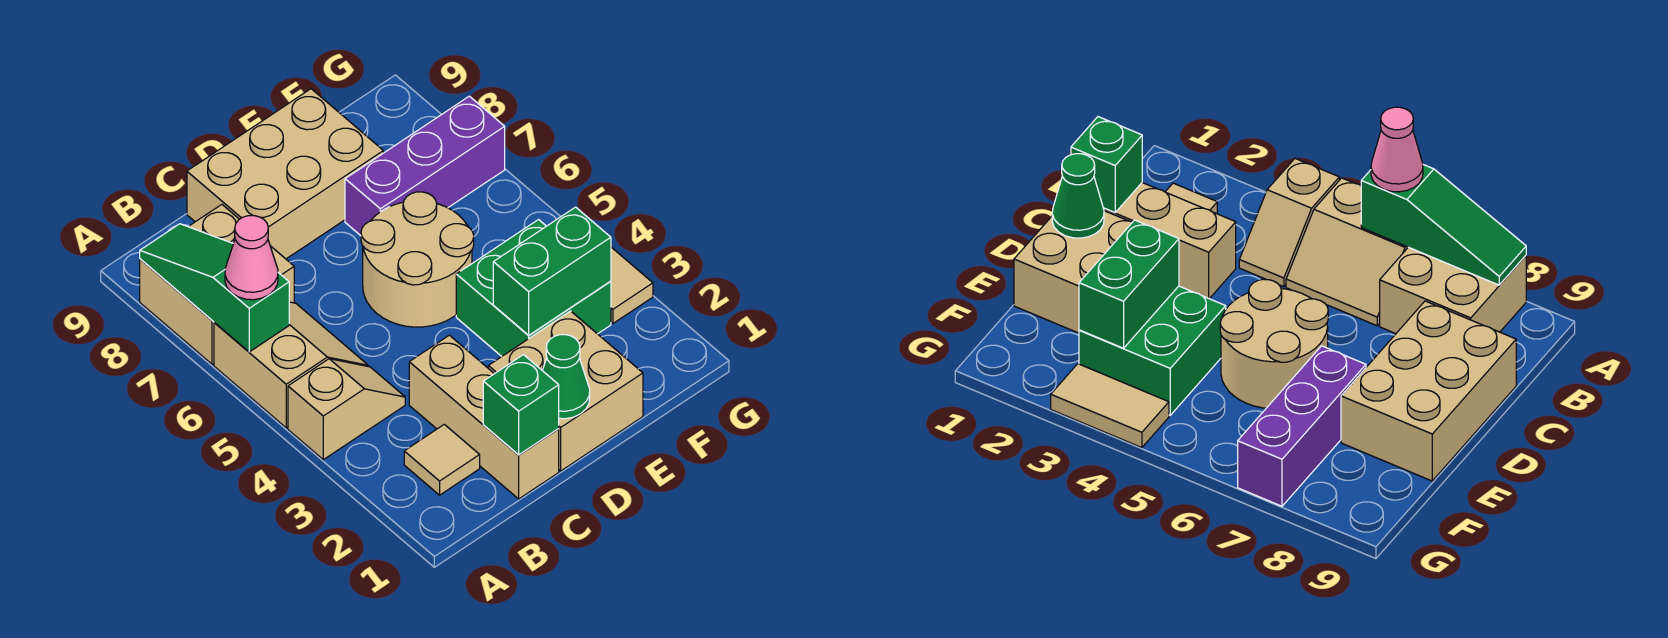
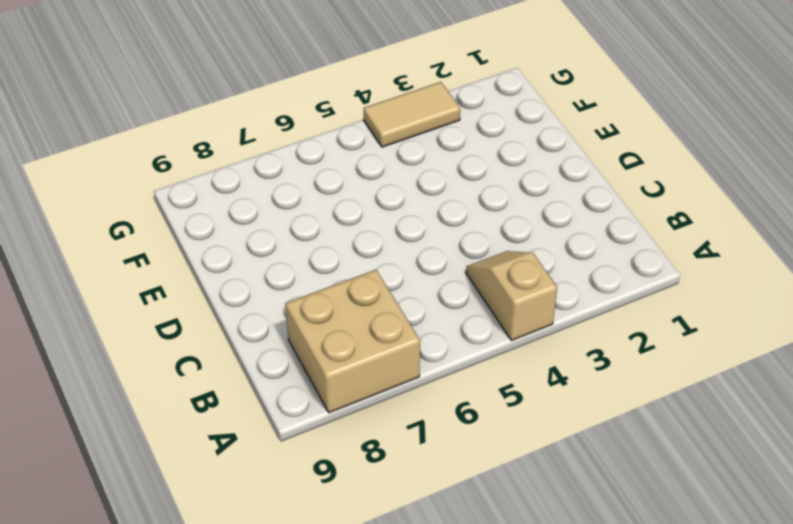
none -> tan 2x2 slope [214,302,368,428]
none -> tan 1x1 tile [404,424,480,495]
none -> tan 1x3 brick [409,335,559,499]

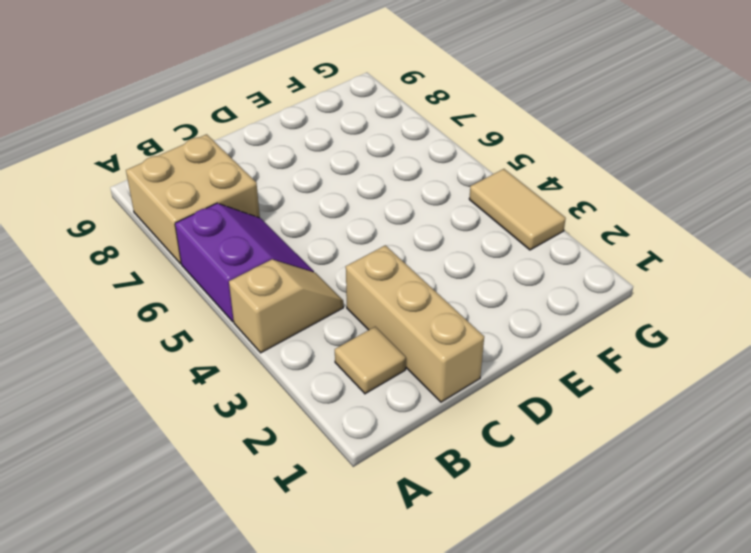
purple 2x2 slope [175,203,314,322] -> tan 2x2 slope [214,302,368,428]
none -> tan 2x3 brick [187,89,383,259]
none -> tan 2x2 brick [488,311,643,471]
none -> tan 2x2 round brick [361,192,474,327]

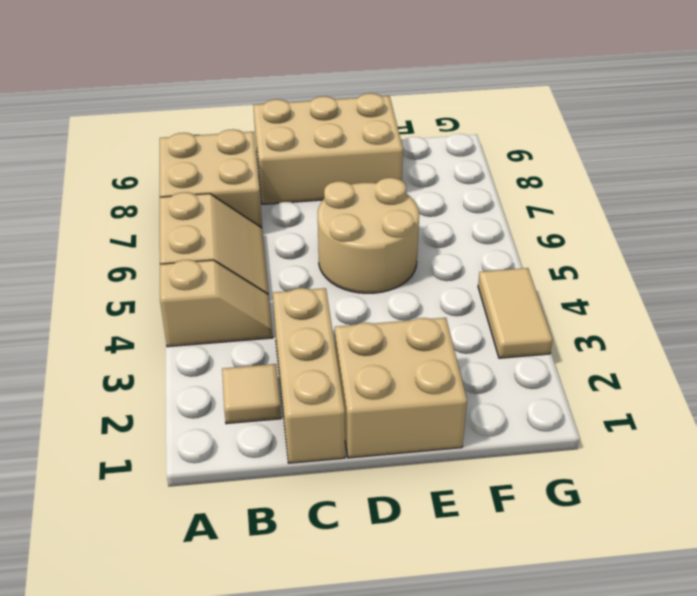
none -> green 2x2 brick [456,220,611,356]
none -> purple 1x3 brick [345,96,505,236]
none -> green 1x3 slope [140,224,289,352]

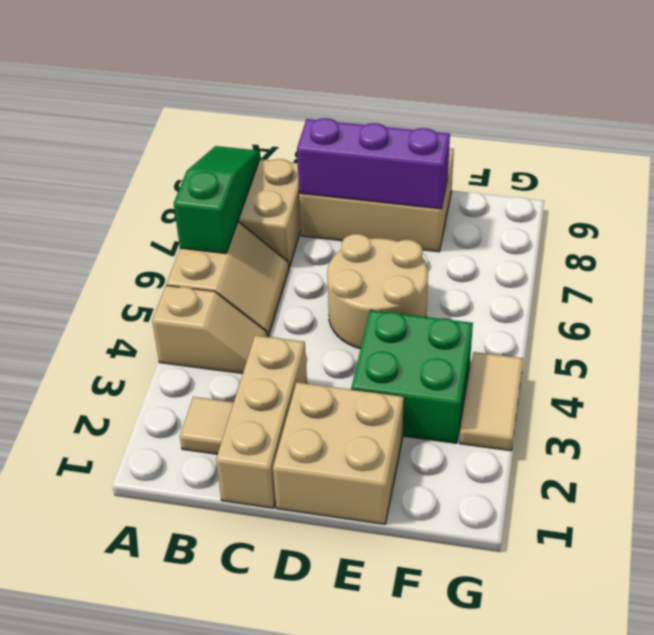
purple 1x3 brick [297,118,450,209] -> purple 1x3 brick moved to [345,96,505,236]
none -> green 1x1 brick [483,355,559,455]
none -> green 1x1 cone [542,335,590,419]
none -> green 1x2 brick [493,207,611,335]

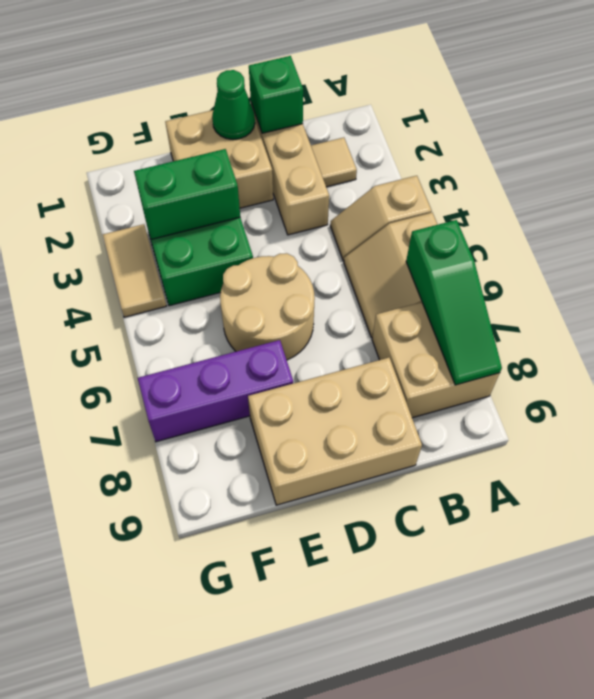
none -> pink 1x1 cone [225,216,278,300]

